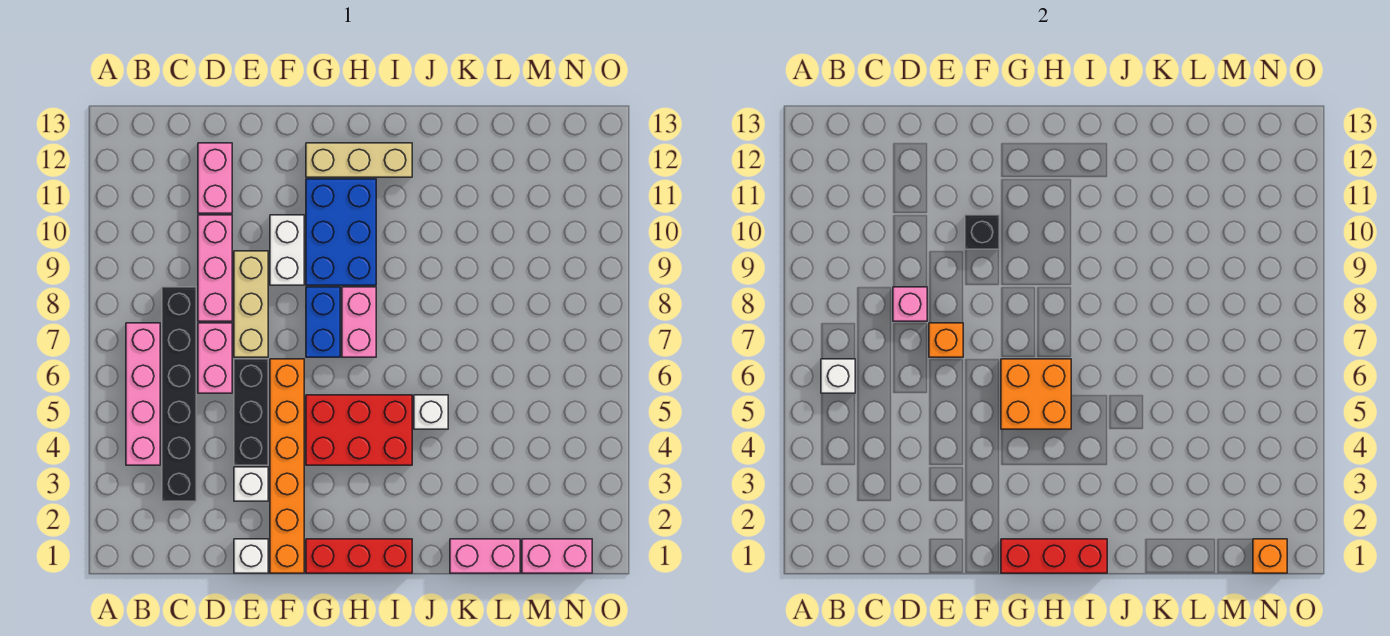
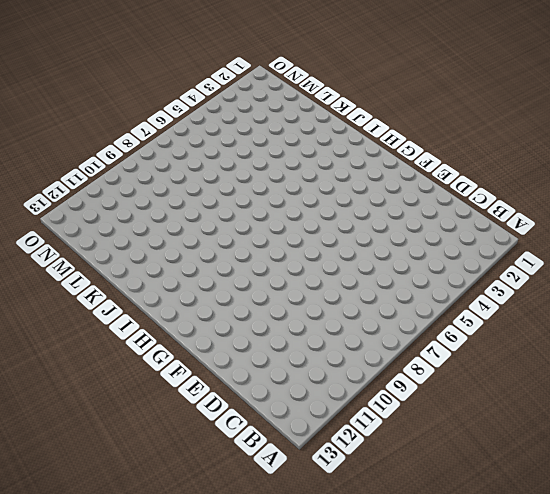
none -> pink 1x4 brick [126,323,160,465]
none -> black 1x6 brick [162,287,196,501]
none -> pink 1x2 brick [198,323,232,393]

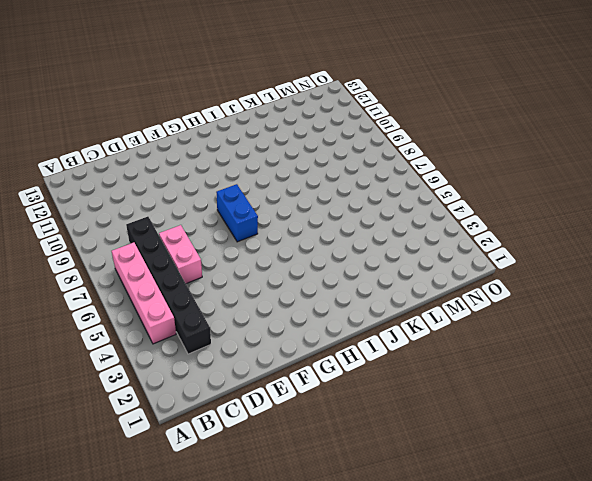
none -> pink 1x3 brick [198,215,232,321]
none -> pink 1x2 brick [198,143,232,213]
none -> white 1x1 brick [234,539,268,573]

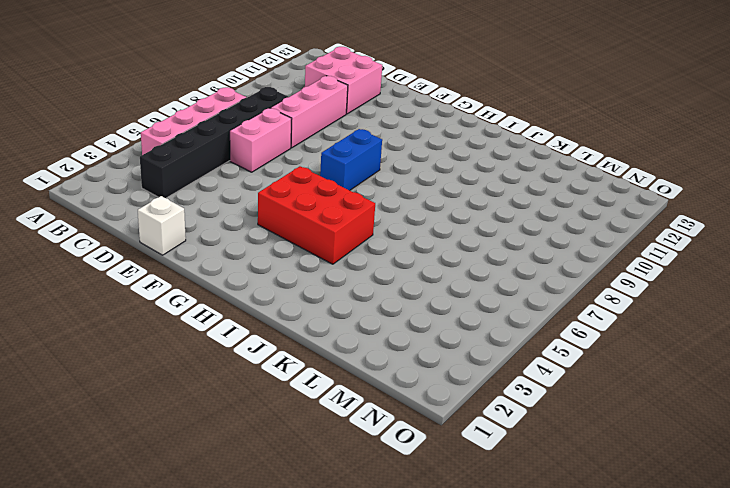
pink 2x2 brick [305,47,382,114] -> pink 1x2 brick [198,143,232,213]
none -> white 1x1 brick [234,467,268,501]
none -> black 1x3 brick [234,359,268,465]
none -> tan 1x3 brick [234,251,268,357]

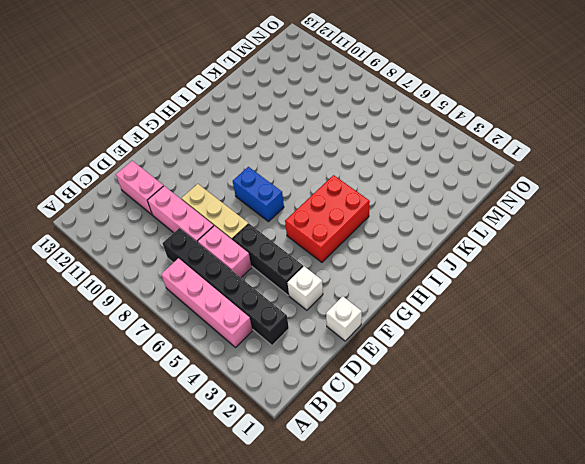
none -> orange 1x6 brick [270,359,304,573]
none -> white 1x2 brick [270,215,304,285]
none -> red 1x3 brick [306,539,412,573]

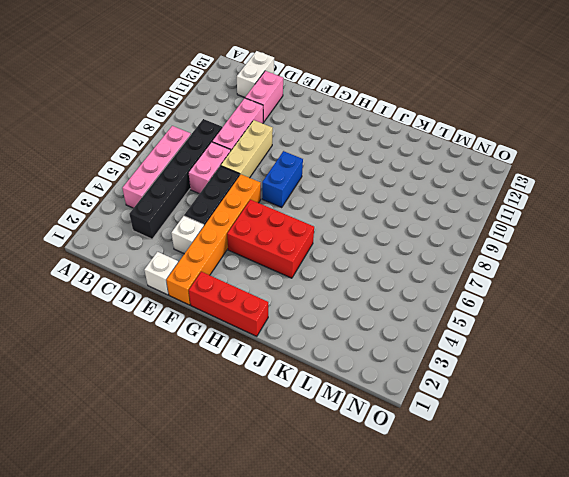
white 1x2 brick [237,51,274,97] -> white 1x2 brick moved to [270,215,304,285]
none -> blue 2x3 brick [306,179,376,285]
none -> tan 1x3 brick [306,143,412,177]
none -> pink 1x2 brick [342,287,376,357]

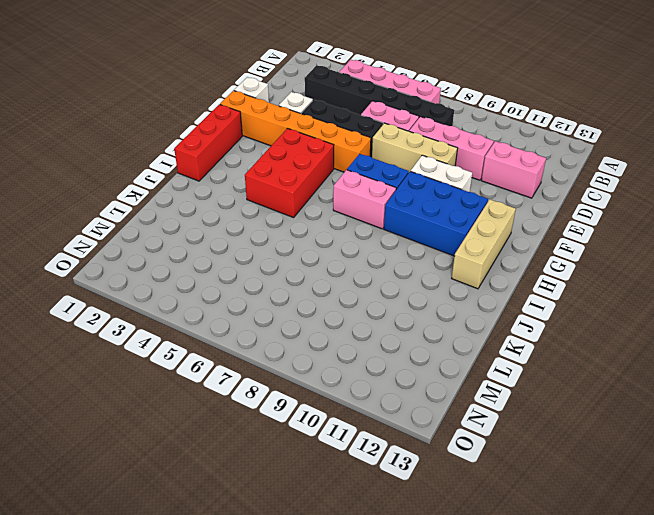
none -> white 1x1 brick [414,395,448,429]
none -> pink 1x2 brick [450,539,520,573]
none -> pink 1x2 brick [522,539,592,573]

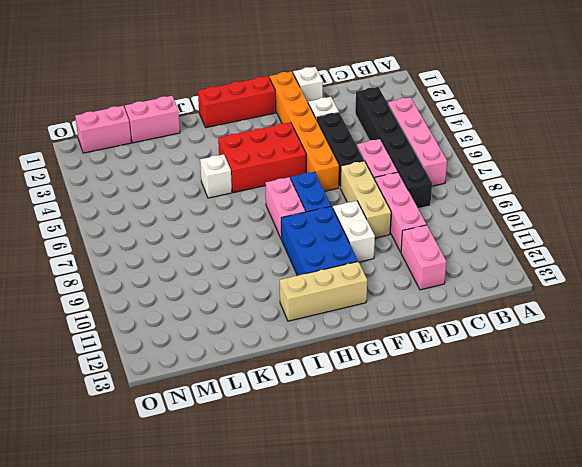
none -> white 1x1 brick [821,359,855,393]
none -> pink 1x1 brick [893,287,927,321]
none -> orange 1x1 brick [929,323,963,357]

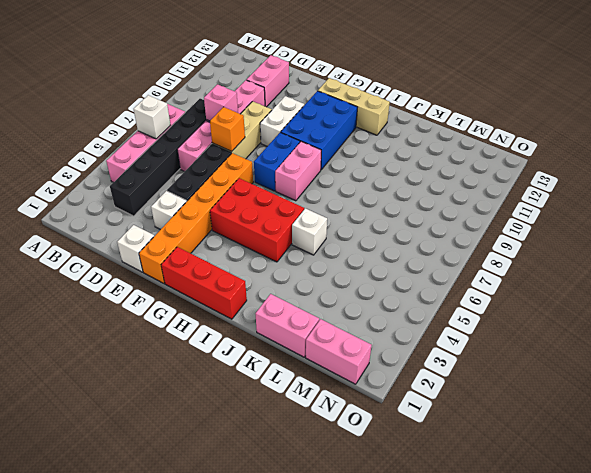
none -> black 1x1 brick [965,215,999,249]
none -> red 1x3 brick [1001,539,1107,573]
none -> orange 2x2 brick [1001,359,1071,429]

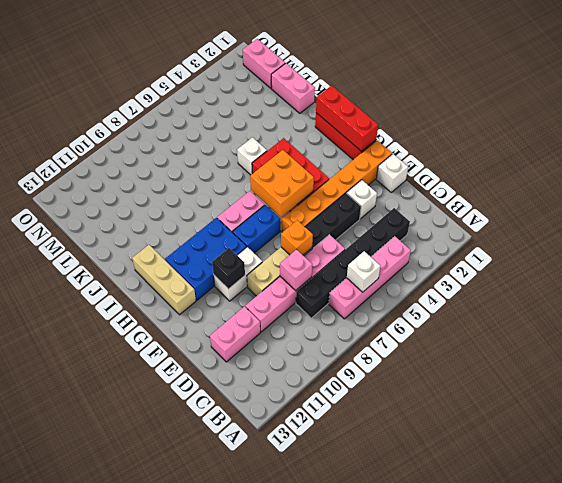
none -> orange 1x1 brick [1253,539,1287,573]

